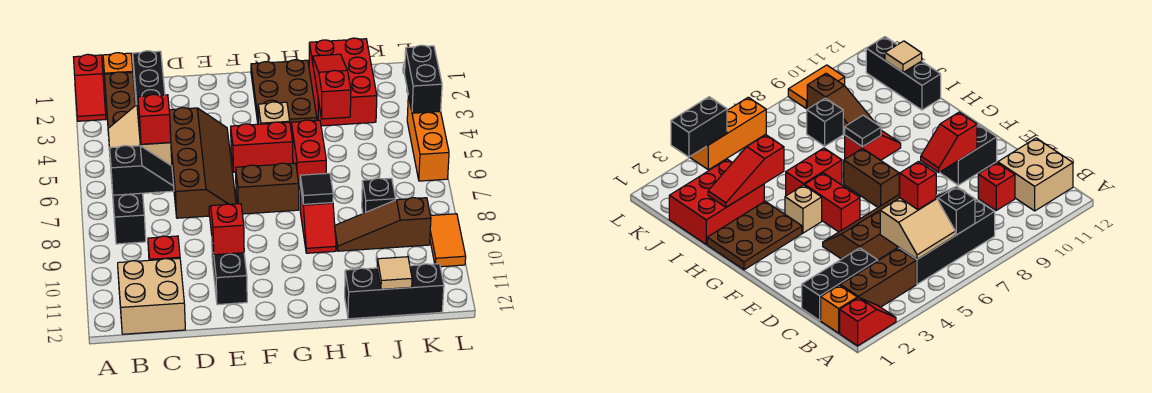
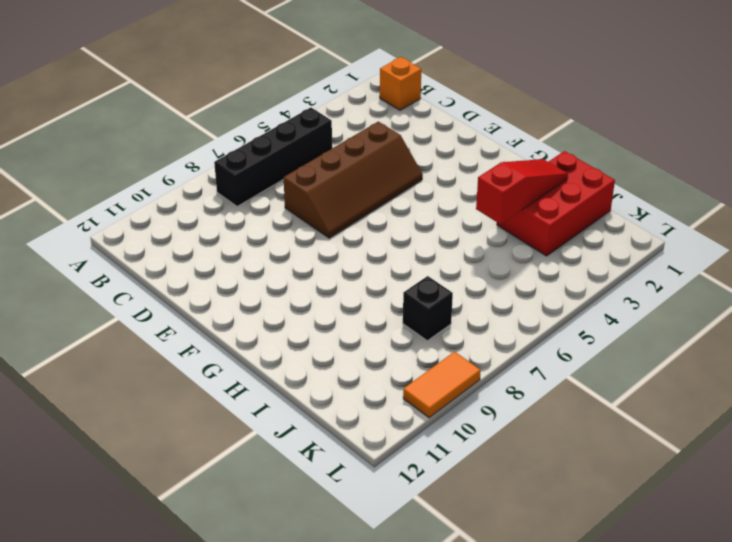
none -> red 1x2 slope [74,54,106,121]
none -> brown 1x3 brick [104,72,136,150]
none -> tan 2x2 brick [118,258,185,334]

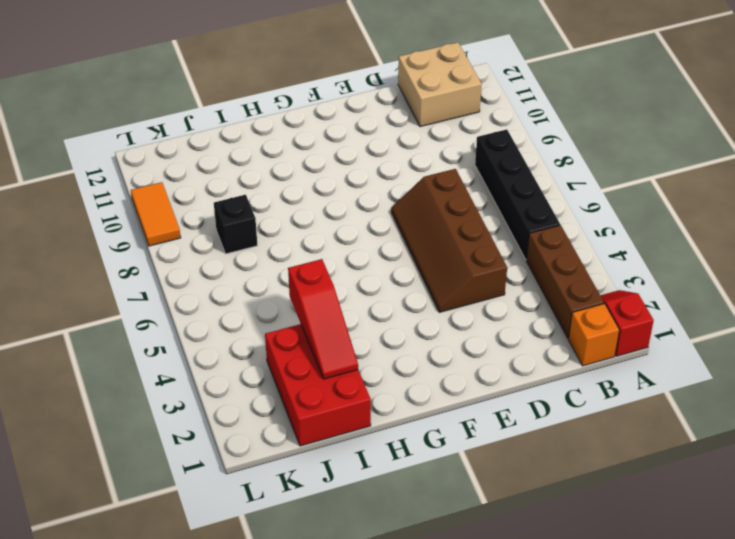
none -> black 1x3 brick [133,51,165,105]
none -> red 1x1 brick [148,236,180,260]
none -> black 1x2 brick [212,243,247,305]

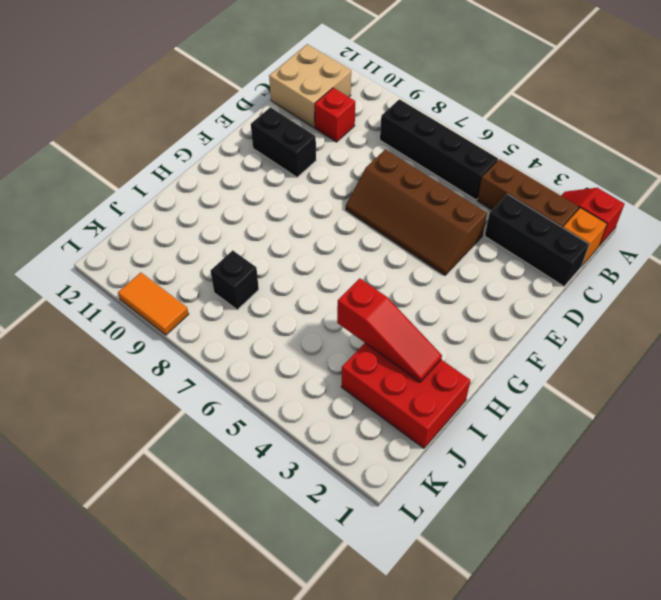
none -> red 1x2 brick [231,122,293,172]
none -> brown 1x2 brick [236,163,299,214]
none -> brown 2x3 plate [251,60,317,126]

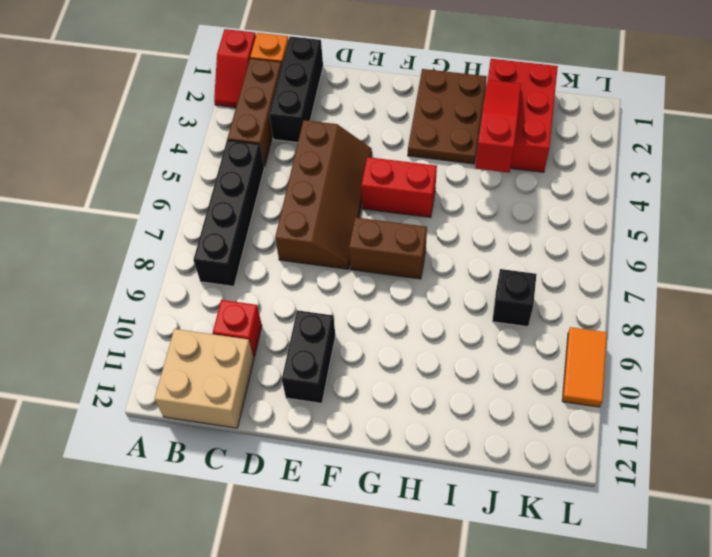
none -> tan 1x1 brick [258,102,290,124]
none -> red 1x2 brick [291,120,326,189]
none -> red 1x2 slope [300,186,336,253]

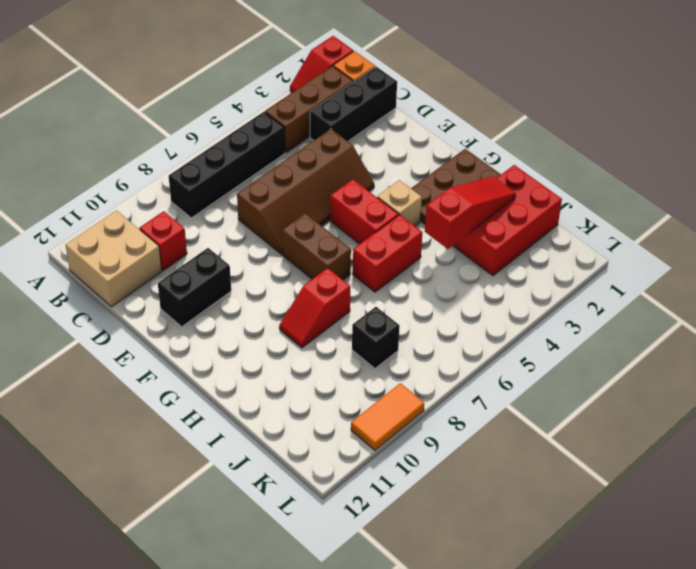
none -> brown 1x3 slope [335,198,431,251]
none -> black 1x3 brick [345,264,444,319]
none -> orange 1x3 brick [407,96,449,181]

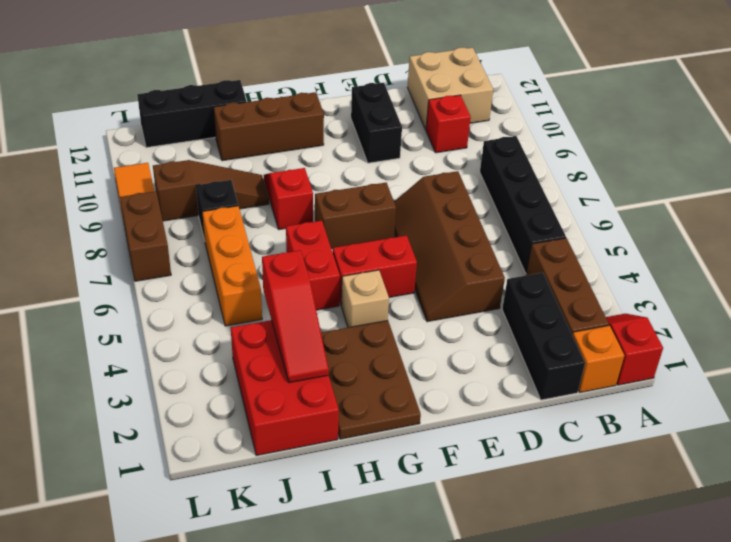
brown 1x3 brick [214,92,324,161] -> none
orange 1x3 brick [202,206,262,326] -> orange 1x3 brick moved to [407,96,449,181]
brown 1x2 brick [120,191,171,281] -> none
none -> tan 2x2 slope [108,104,172,166]
none -> black 1x2 slope [109,146,174,195]
none -> red 1x2 slope [209,204,244,255]

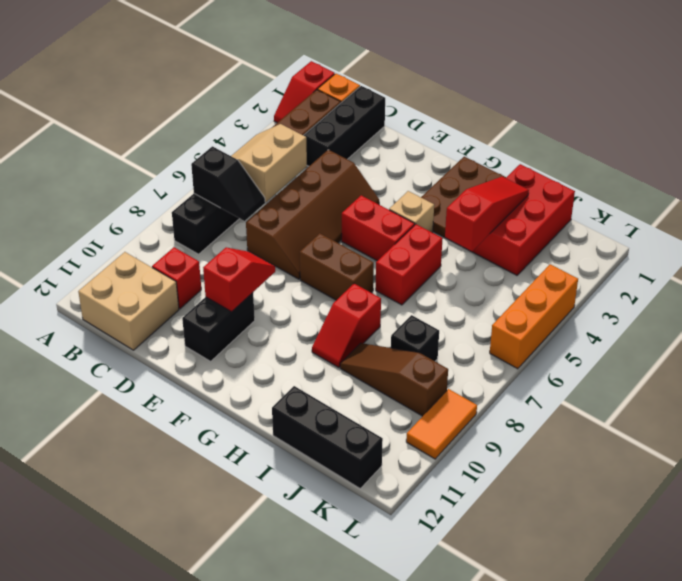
none -> black 1x1 tile [300,173,333,204]
none -> tan 1x1 tile [377,257,412,289]
none -> black 1x2 brick [405,45,442,113]

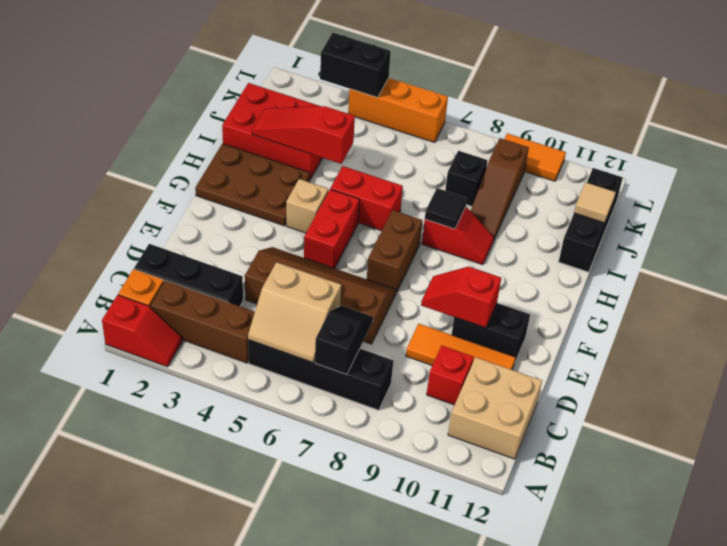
orange 1x3 tile [406,324,516,370] -> none
none -> red 1x1 brick [138,94,171,144]

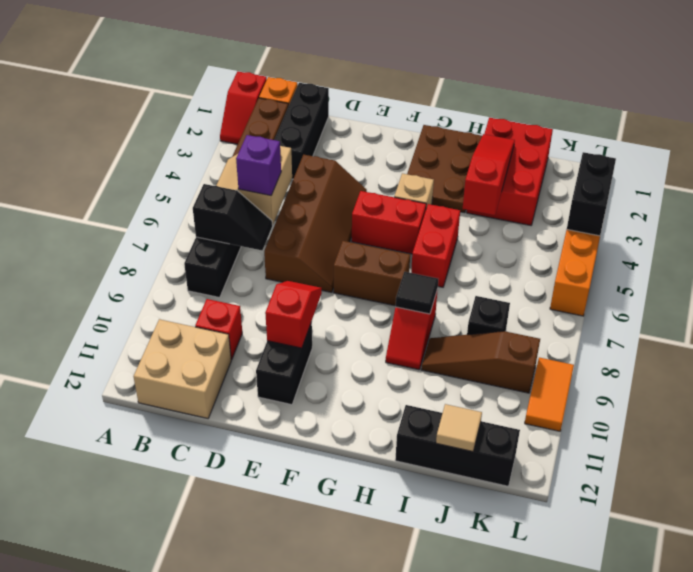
purple 1x1 brick [236,135,281,195] -> red 1x1 brick [138,94,171,144]

